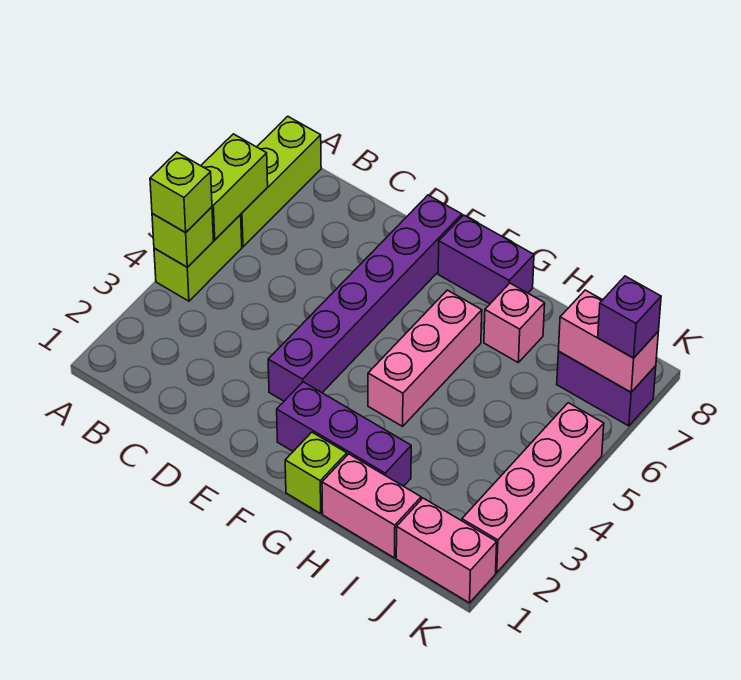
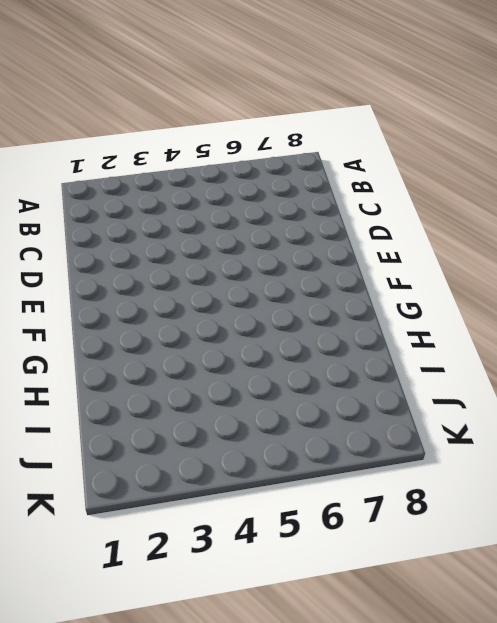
none -> lime 1x2 brick [154,215,242,301]
none -> lime 1x3 brick [240,116,321,247]
none -> purple 1x6 brick [268,195,462,401]

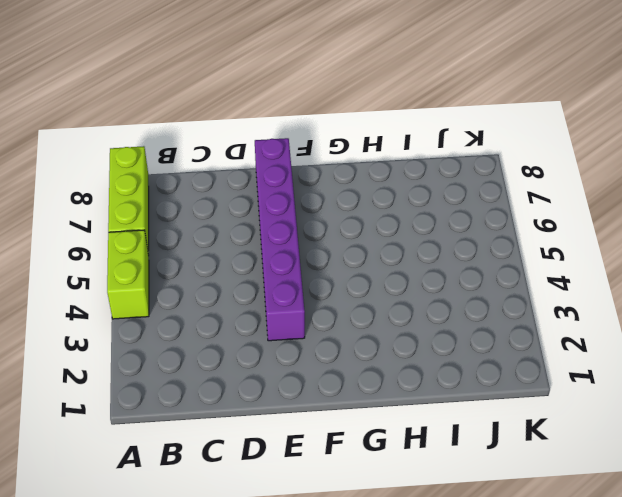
none -> purple 1x3 brick [277,382,411,486]
none -> purple 1x2 brick [438,215,534,304]
none -> lime 1x1 brick [285,432,347,513]

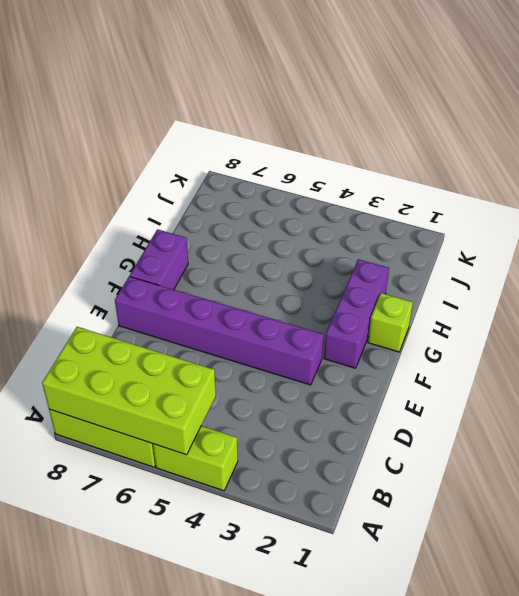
lime 2x4 brick [42,327,216,455] -> lime 1x2 brick [201,134,268,240]
none -> pink 1x3 brick [368,290,482,426]
none -> pink 1x2 brick [322,454,421,558]
none -> pink 1x1 brick [484,283,545,362]

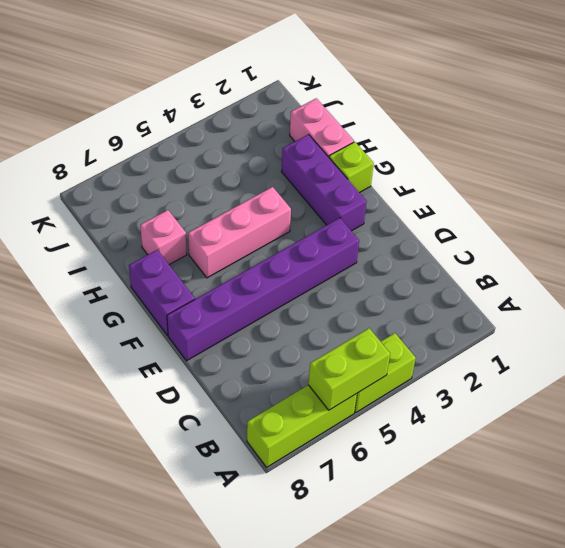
none -> pink 1x2 brick [396,498,497,603]
none -> purple 1x2 brick [557,352,656,426]
none -> pink 1x4 brick [462,403,604,573]

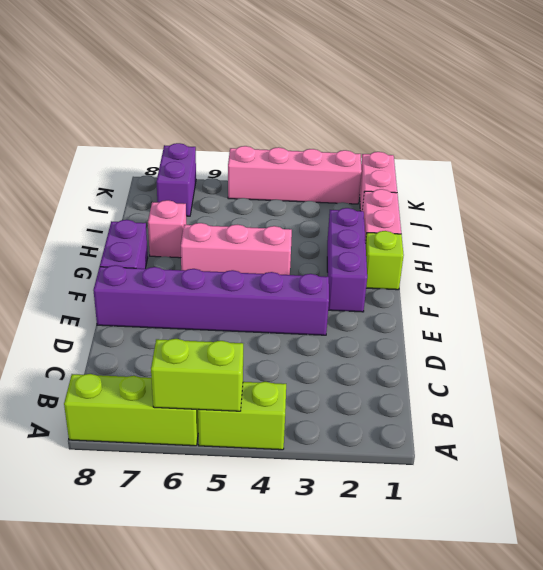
none -> lime 1x1 brick [152,207,213,267]
none -> pink 1x2 brick [558,290,658,392]
none -> lime 1x1 brick [150,152,212,232]

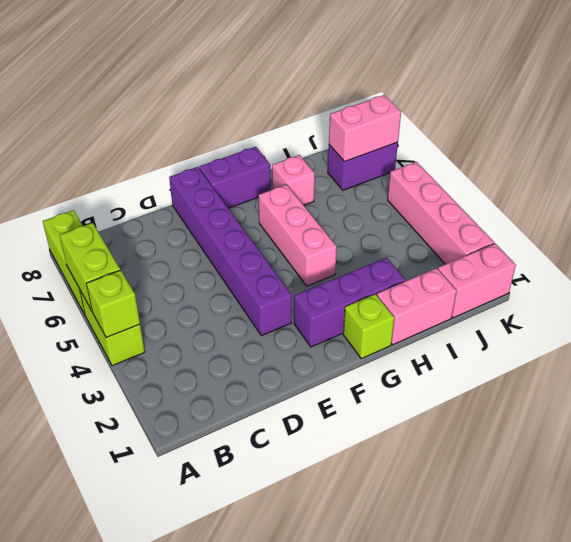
none -> lime 1x1 brick [150,152,212,232]
none -> purple 1x1 brick [598,276,661,358]

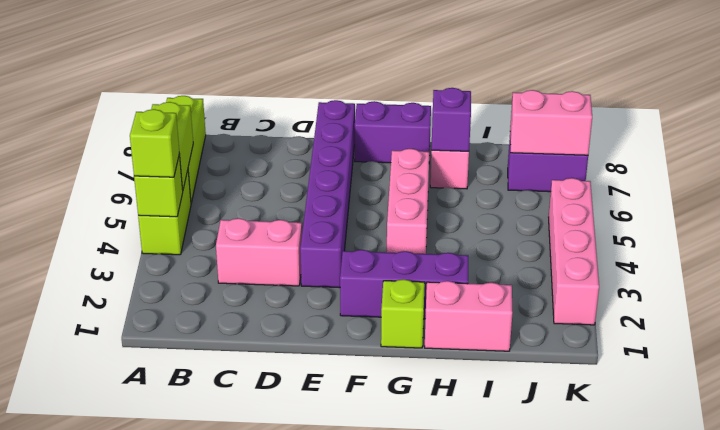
pink 1x2 brick [216,218,302,286] -> pink 1x2 brick moved to [396,498,497,603]
purple 1x1 brick [431,88,471,151] -> purple 1x1 brick moved to [598,276,661,358]

